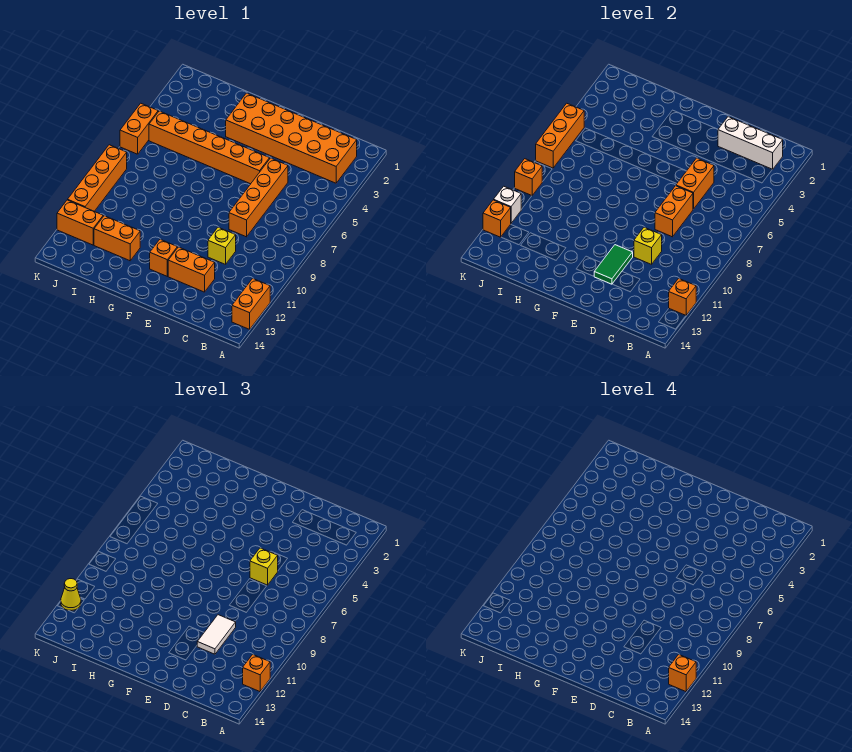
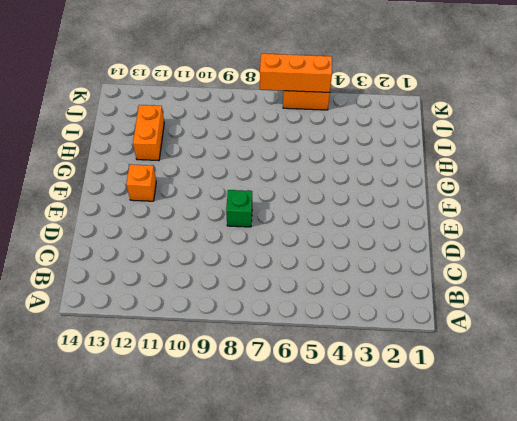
green 1x1 brick [226,190,252,227] -> none
none -> orange 1x2 brick [232,278,270,329]
none -> orange 2x6 brick [226,93,357,183]
none -> orange 1x4 brick [229,158,288,237]

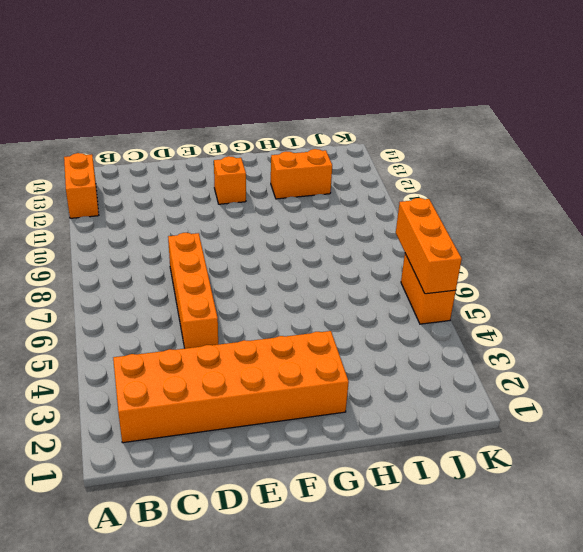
none -> yellow 1x1 brick [208,227,236,264]
none -> orange 1x2 brick [168,247,215,292]
none -> orange 1x6 brick [149,111,270,184]

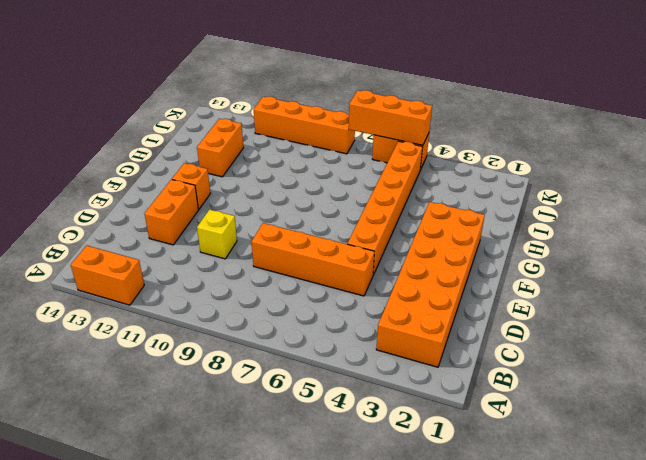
none -> orange 1x2 brick [57,200,103,245]
none -> orange 1x1 brick [669,278,696,315]
none -> white 1x3 brick [718,117,783,170]

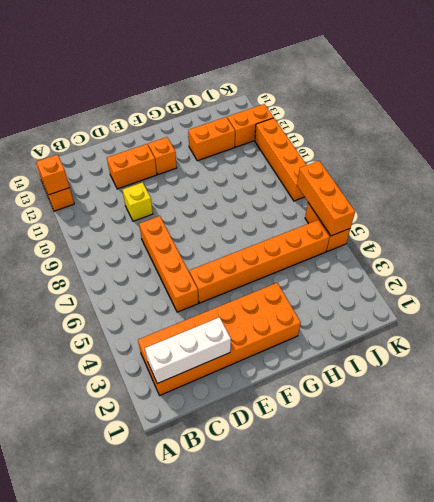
none -> orange 1x2 brick [676,158,714,209]
none -> orange 1x2 brick [655,186,693,237]
none -> yellow 1x1 brick [634,227,662,264]

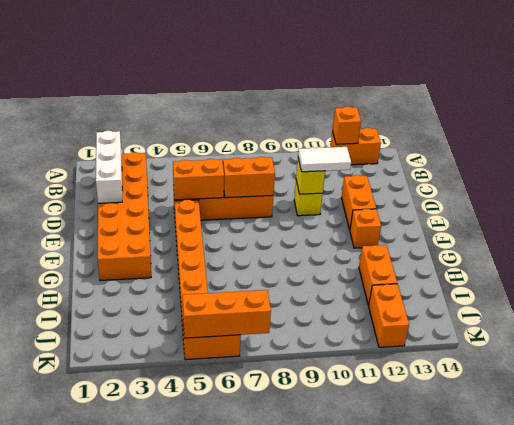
none -> orange 1x4 brick [68,145,127,211]
none -> green 1x2 tile [594,245,633,284]
none -> orange 1x1 brick [515,159,542,196]

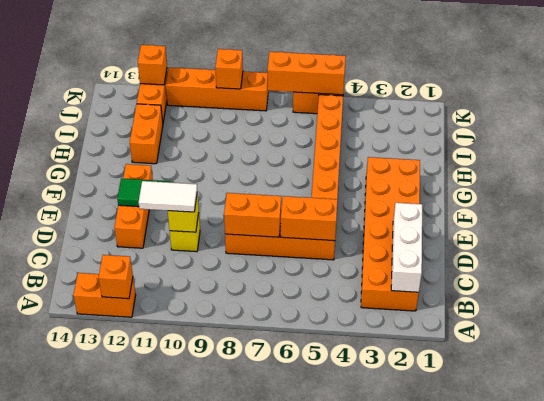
none -> white 1x1 brick [494,186,521,223]
none -> orange 1x1 brick [243,654,270,692]
none -> yellow 1x1 brick [250,548,278,585]

